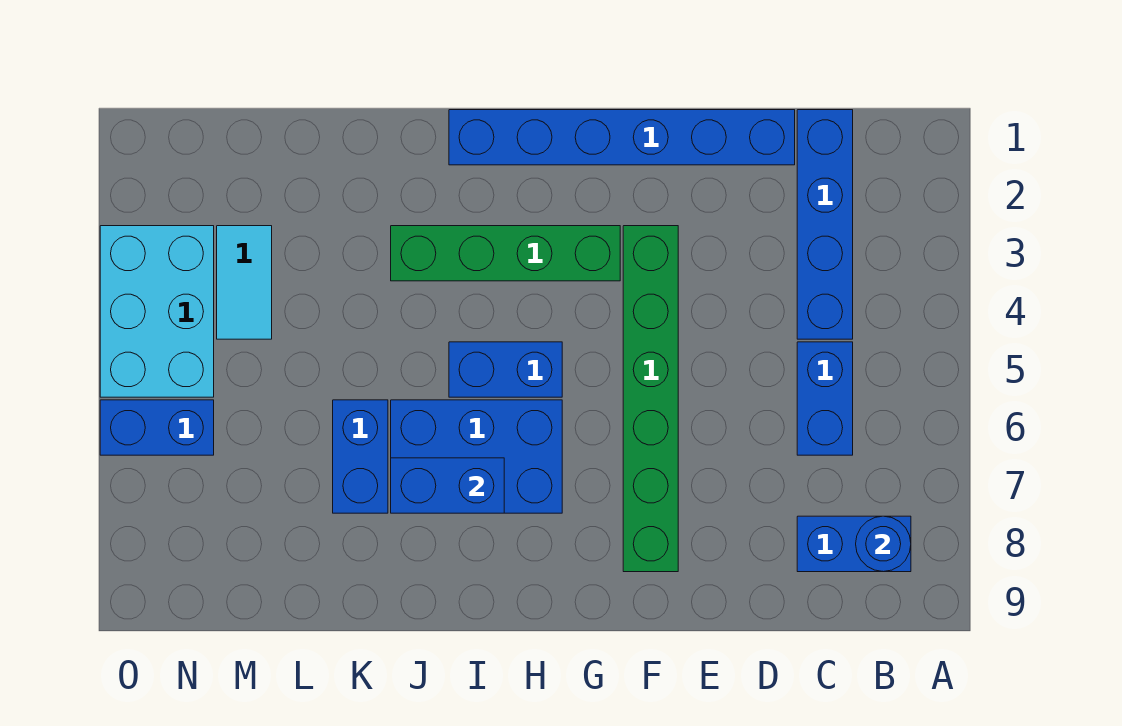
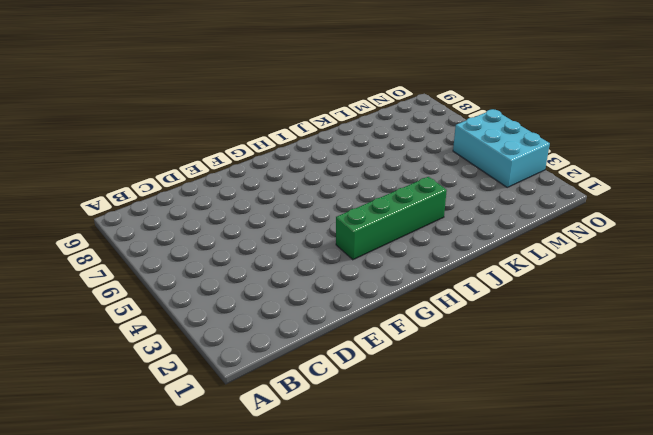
none -> blue 1x2 brick [797,516,911,572]
none -> blue 1x4 brick [797,110,853,339]
none -> blue 1x2 brick [797,342,853,455]

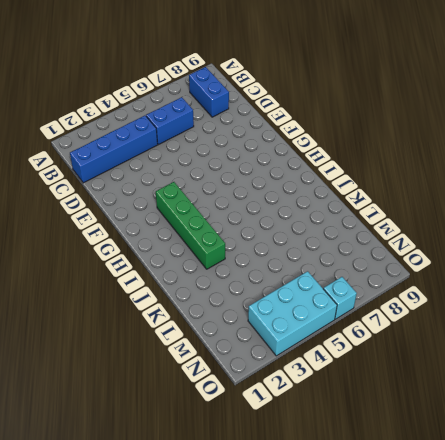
cyan 1x1 brick [323,277,357,319] -> blue 1x2 brick [100,400,214,455]
none -> blue 1x6 brick [449,110,795,165]
none -> green 1x6 brick [623,226,678,572]
none -> blue 1x2 brick [449,342,562,397]

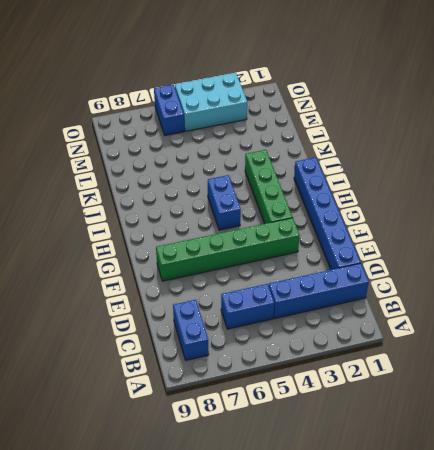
none -> blue 2x3 brick [391,400,562,513]
none -> blue 1x2 brick [333,400,388,513]
none -> cyan 1x2 tile [217,226,272,339]

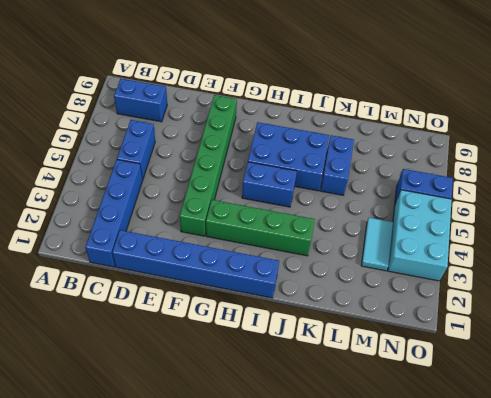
none -> blue 1x1 round brick [856,516,911,572]
none -> blue 1x2 brick [391,458,504,513]

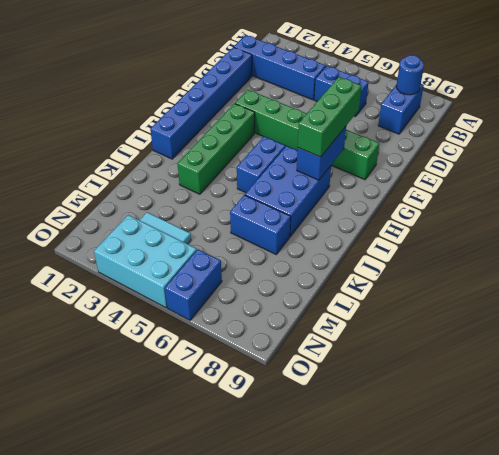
green 1x3 brick [298,77,362,157] -> none
blue 1x2 brick [297,127,346,180] -> blue 1x2 brick moved to [391,458,504,513]

